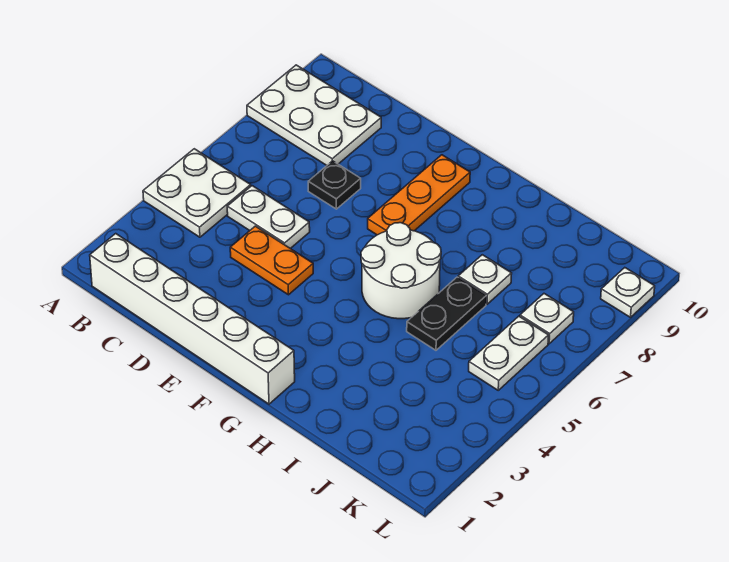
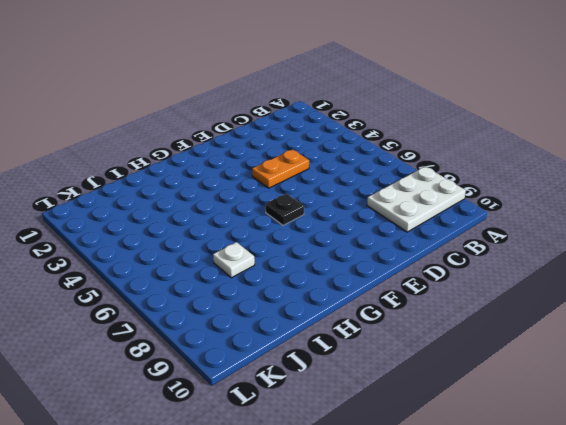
black 1x1 plate [265,194,304,225] -> black 1x1 plate moved to [308,161,361,209]
none -> white 2x2 plate [143,149,251,237]
none -> white 1x6 brick [90,234,295,404]
none -> white 1x2 plate [227,186,310,249]

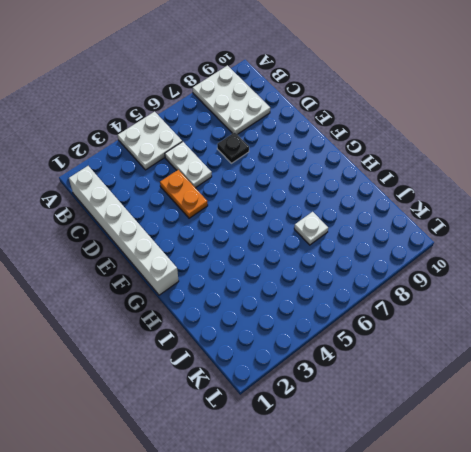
none -> orange 1x3 plate [368,155,470,235]
none -> white 2x2 round brick [361,223,441,319]
none -> black 1x2 plate [407,277,486,350]

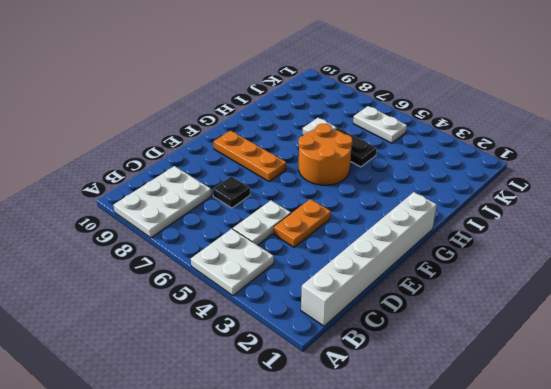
orange 2x2 round brick [298,124,352,185] -> white 2x2 round brick [361,223,441,319]
none -> white 1x1 plate [520,294,574,344]
none -> white 1x1 plate [601,268,655,317]

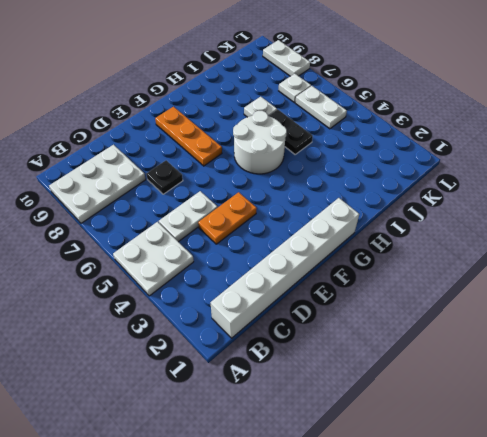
white 1x2 plate [263,40,310,76] -> white 1x1 plate [601,268,655,317]

